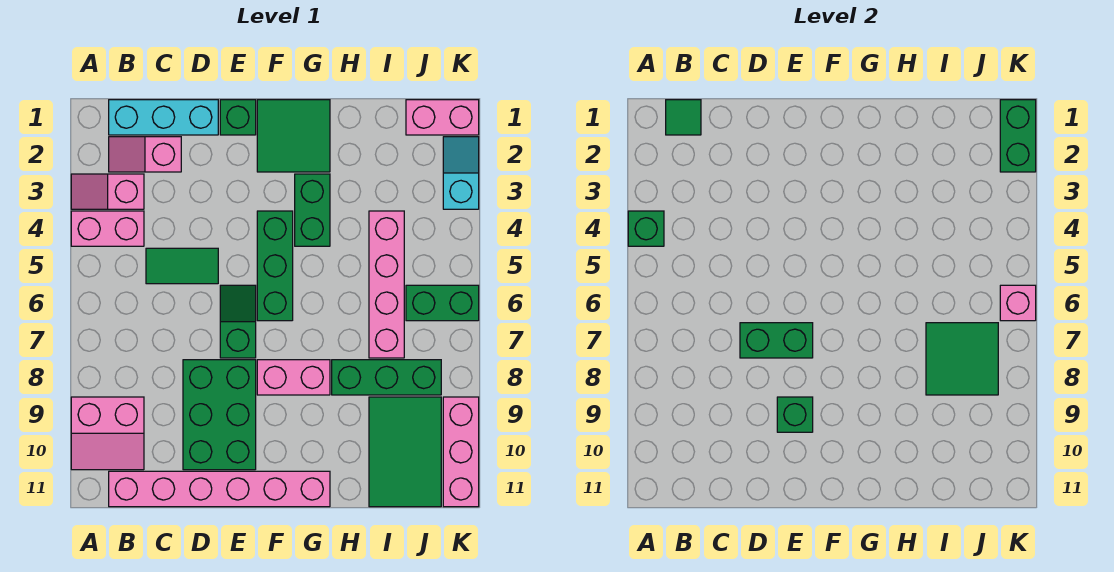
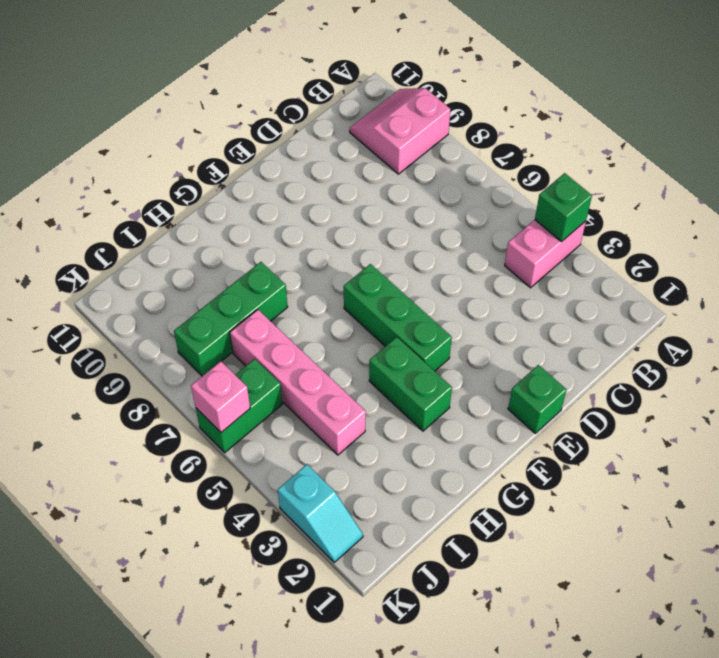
none -> pink 1x2 slope [71,174,144,209]
none -> cyan 1x3 brick [109,100,218,135]
none -> pink 1x2 slope [109,137,181,172]

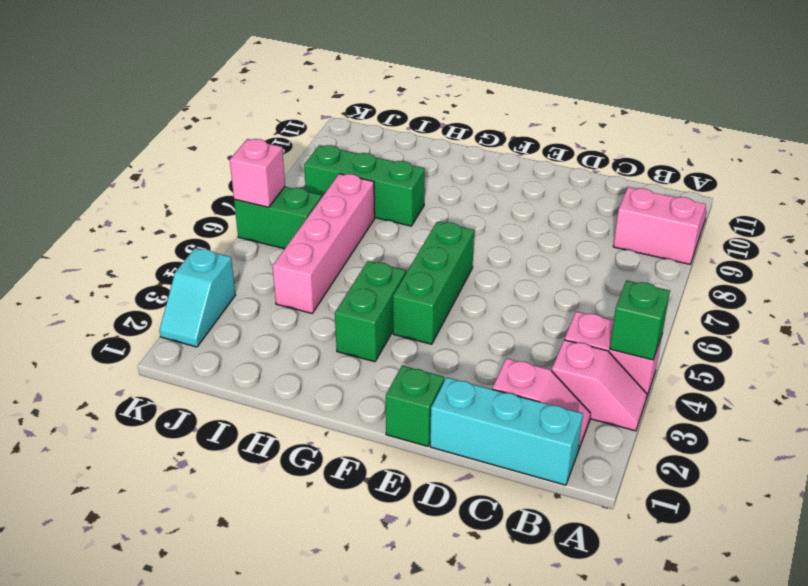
none -> pink 1x6 brick [109,471,330,507]
none -> green 1x2 tile [146,248,218,284]
none -> green 2x3 brick [183,360,256,470]

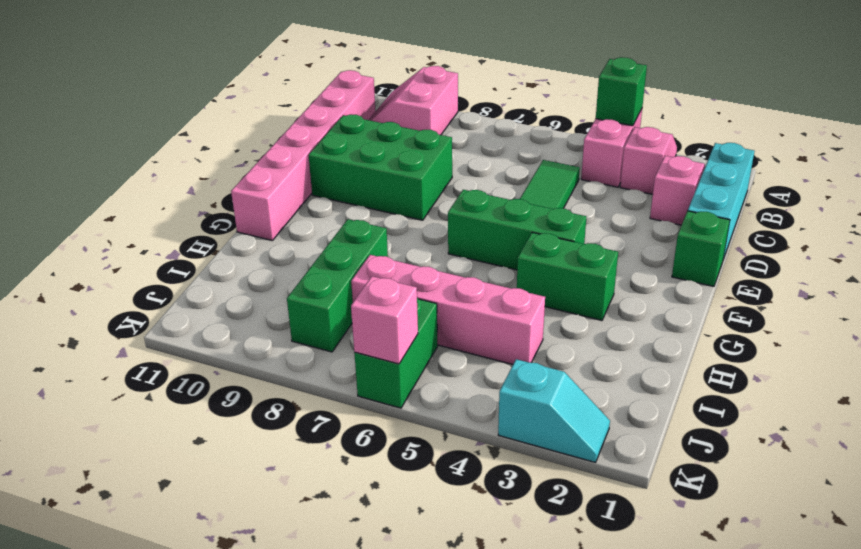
none -> green 1x2 slope [220,285,256,358]
none -> green 2x2 tile [257,100,330,172]
none -> pink 1x2 brick [257,360,330,395]

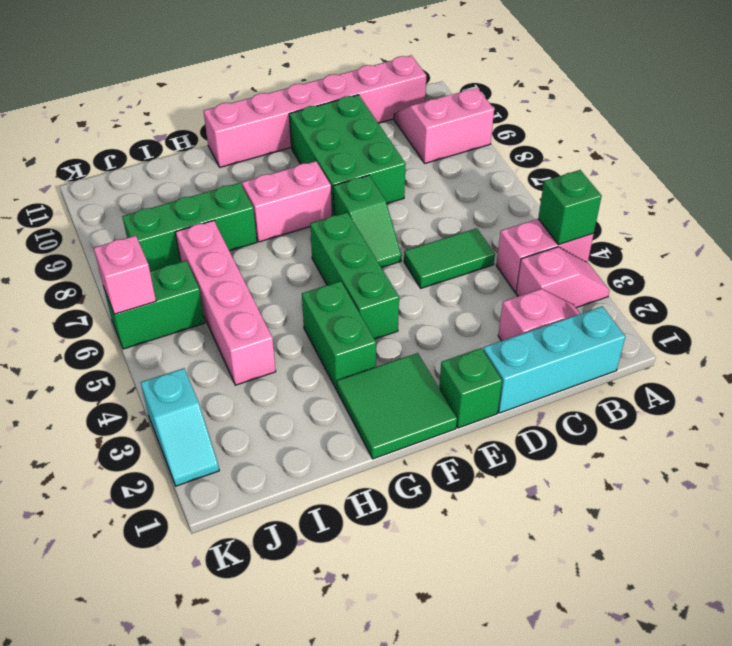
none -> green 2x3 tile [369,397,441,507]
none -> pink 1x2 brick [406,100,479,135]
none -> pink 1x3 brick [443,397,479,507]

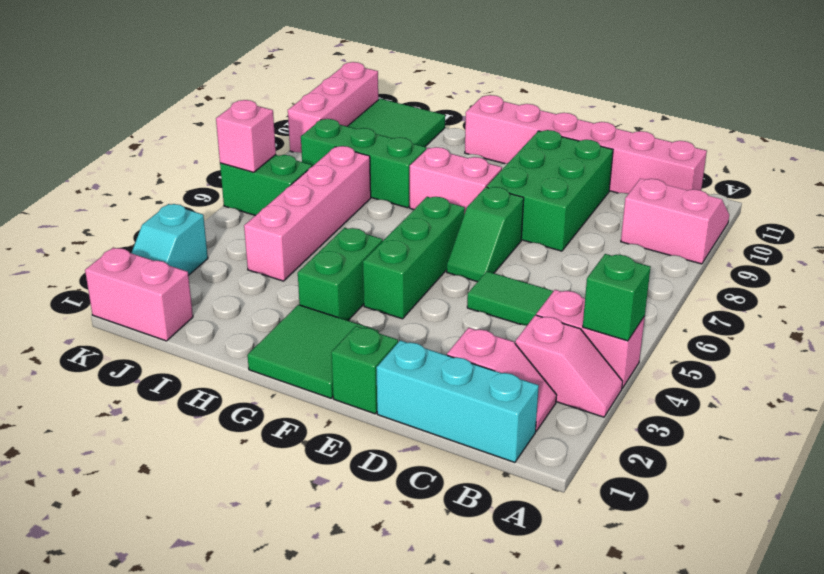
none -> green 1x1 tile [666,100,701,135]
none -> green 1x2 brick [740,323,813,358]
none -> green 1x1 brick [777,397,813,432]

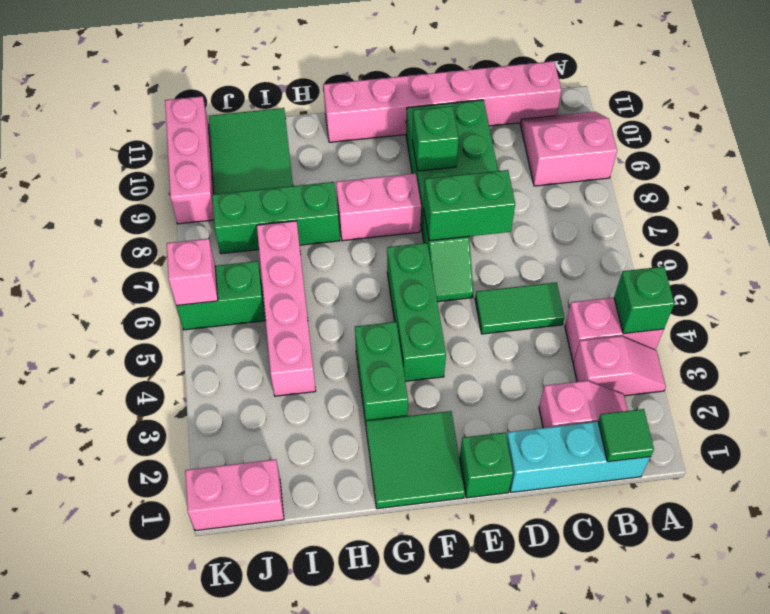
none -> cyan 1x2 slope [443,137,479,209]
none -> green 2x2 tile [926,323,998,395]
none -> green 1x2 brick [1000,100,1036,172]

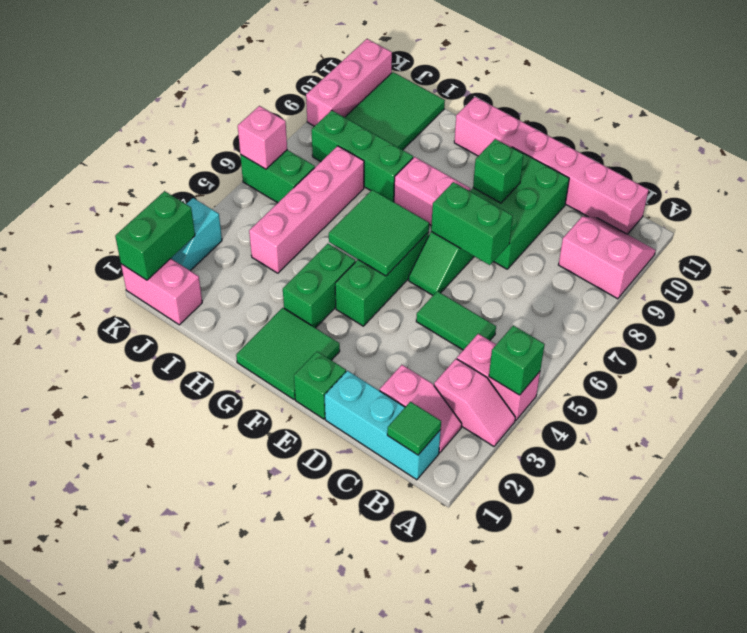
green 2x2 tile [329,190,429,276] -> green 2x2 tile moved to [926,323,998,395]

